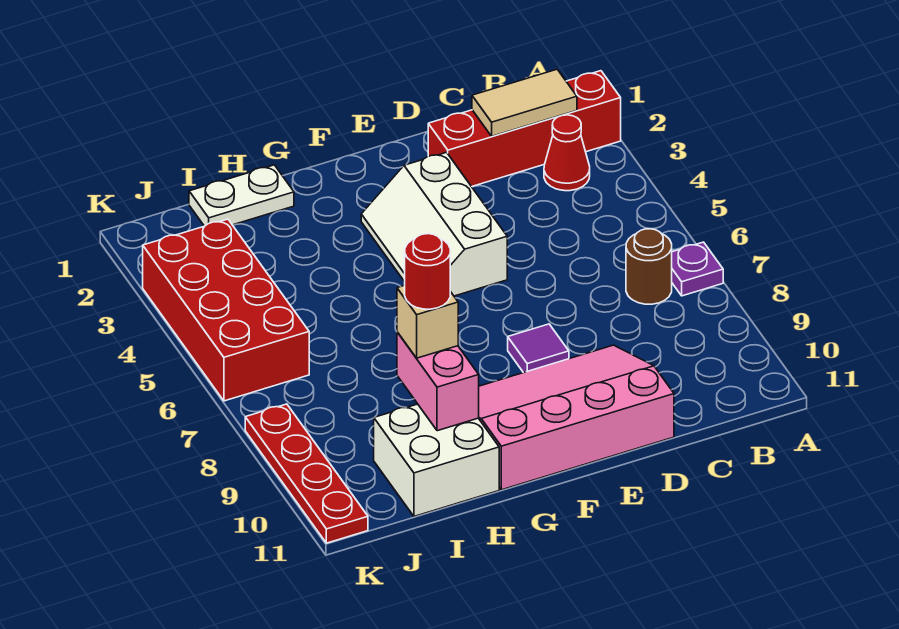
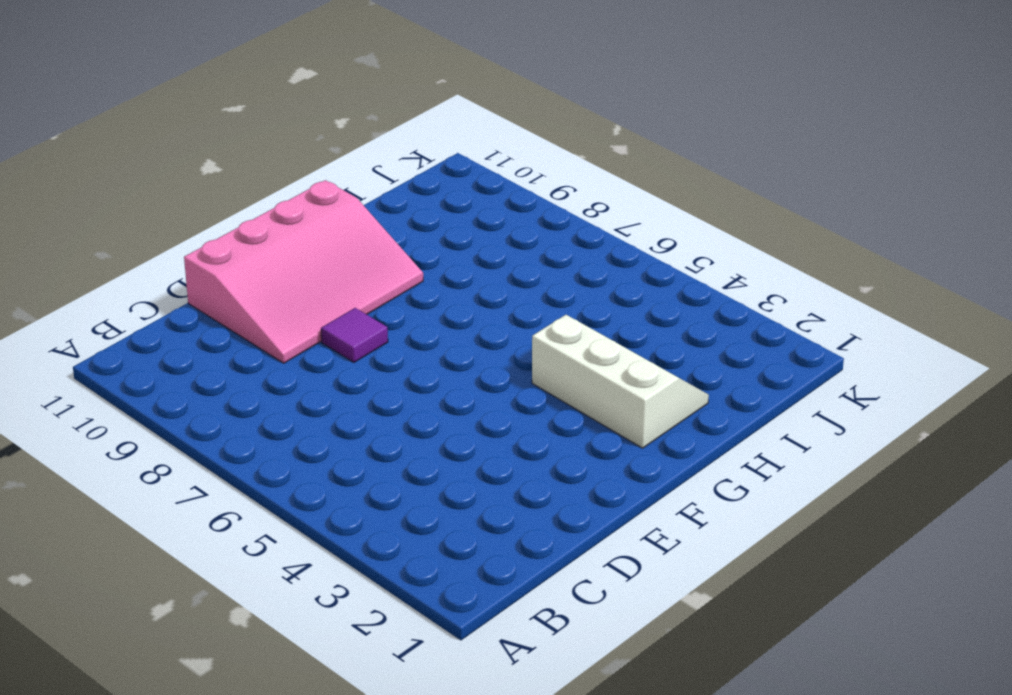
white 2x3 slope [532,315,709,448] -> white 2x3 slope moved to [361,153,507,296]
none -> red 1x4 brick [428,71,621,187]
none -> purple 1x1 plate [672,242,723,296]
none -> red 1x1 cone [544,115,590,191]

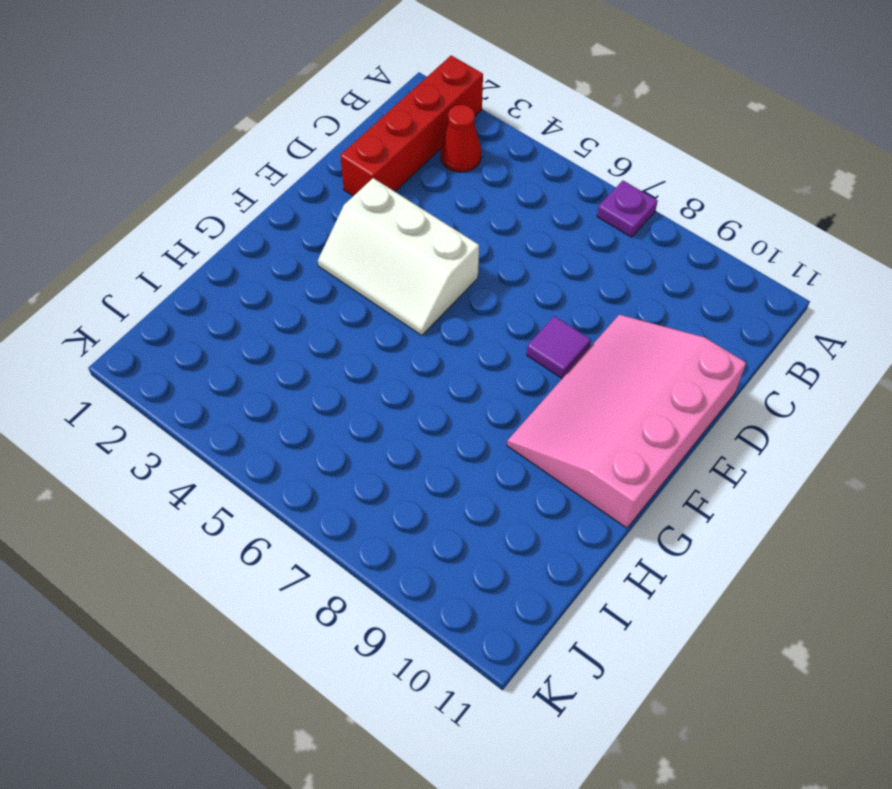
none -> brown 1x1 round brick [626,229,672,304]
none -> white 1x2 plate [189,165,294,226]
none -> white 2x2 brick [374,404,499,516]

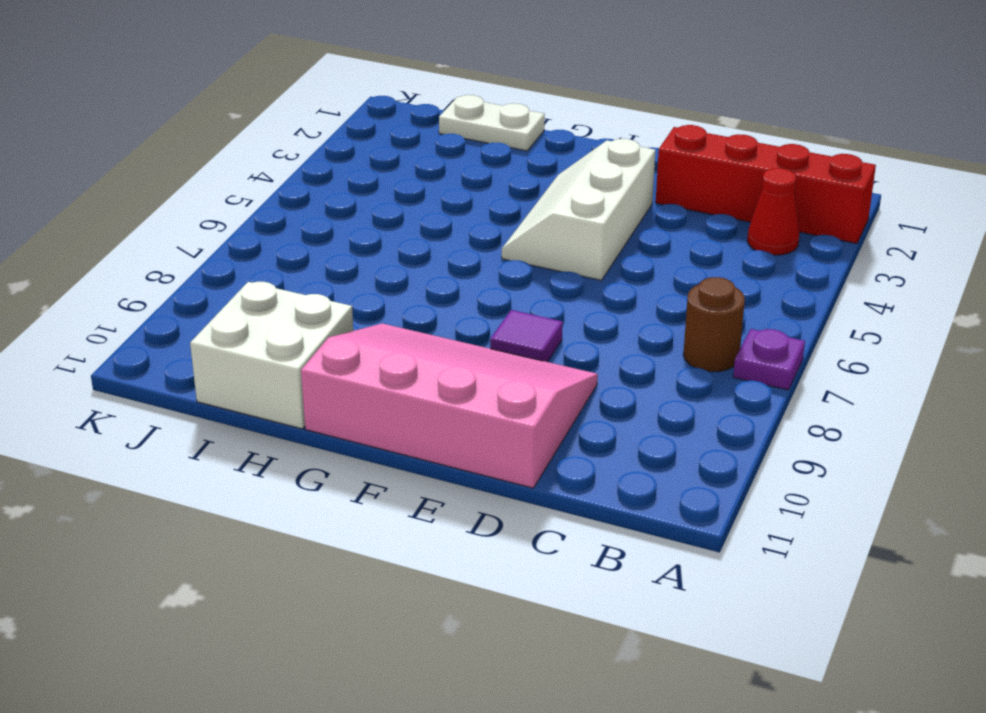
none -> red 2x4 brick [143,219,309,401]
none -> red 1x4 plate [245,404,368,543]
none -> tan 1x2 tile [472,69,577,136]

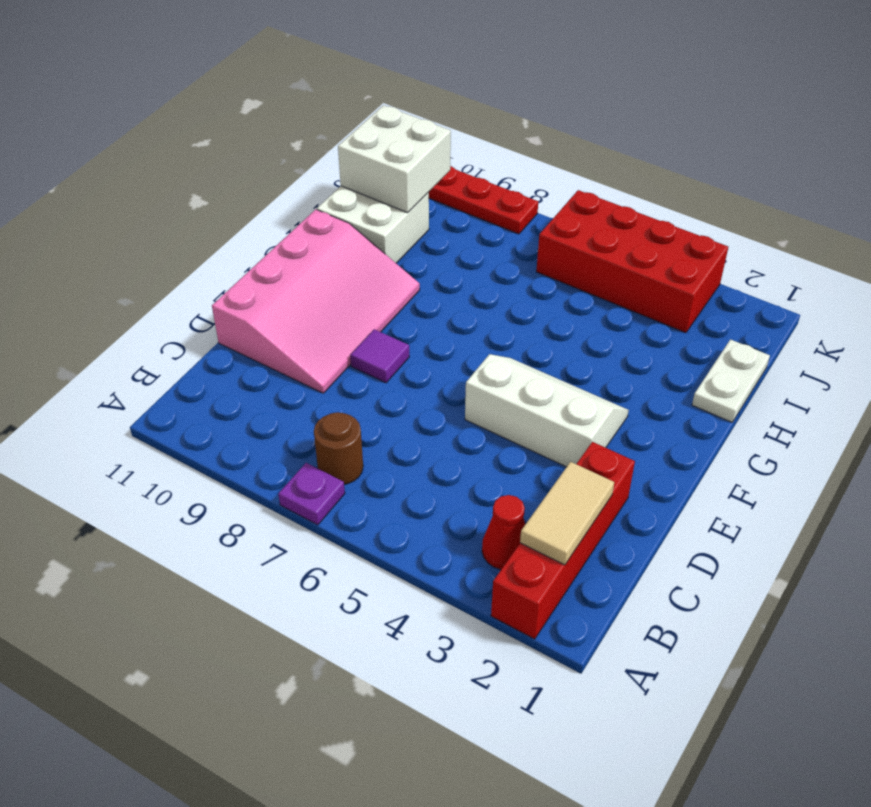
white 2x2 brick [338,105,451,213] -> none
none -> pink 1x2 brick [397,332,479,431]
none -> tan 1x1 brick [397,285,458,358]
none -> red 1x1 round brick [405,234,450,309]

